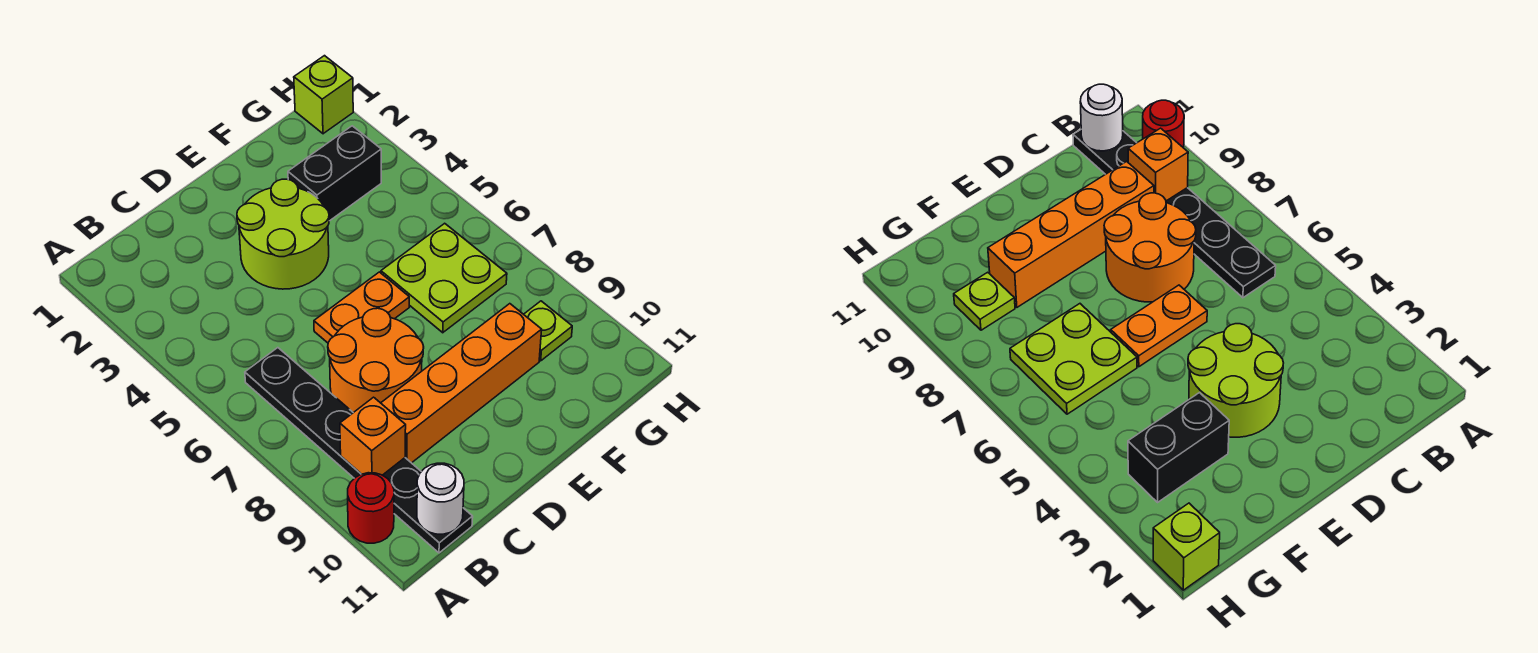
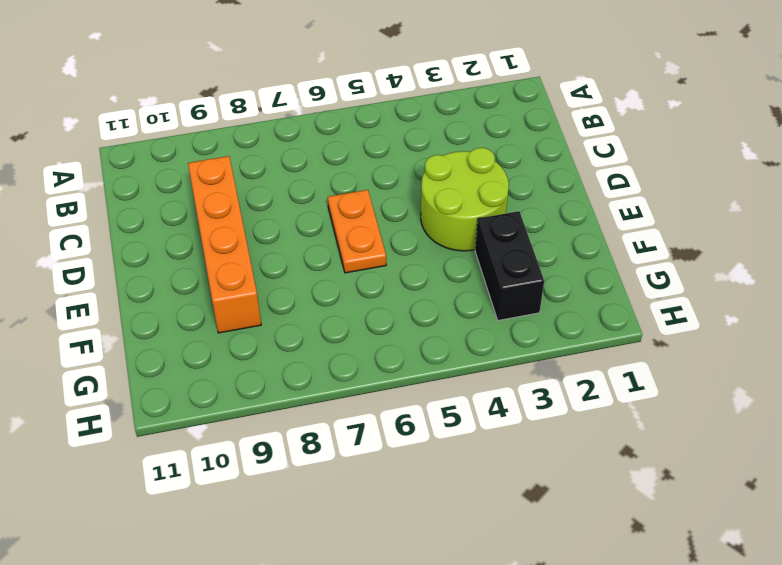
none -> red 1x1 round brick [348,473,394,543]
none -> black 1x6 plate [245,348,473,553]
none -> orange 2x2 round brick [328,308,424,413]

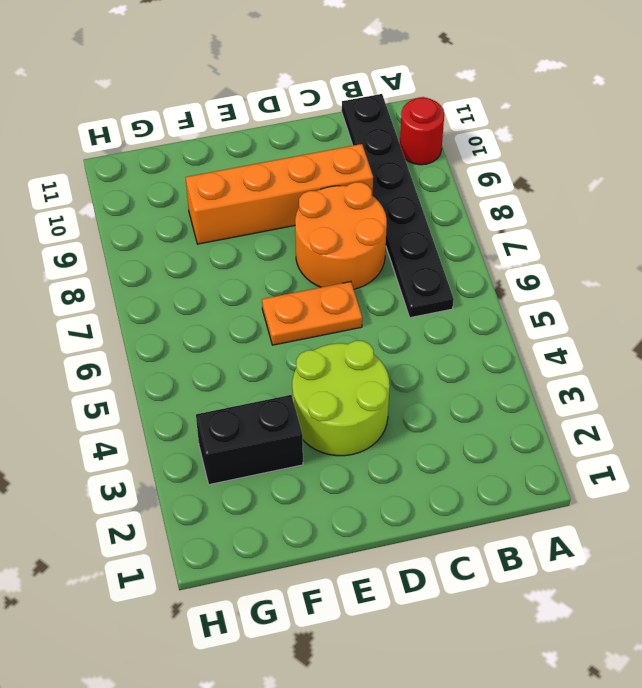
none -> lime 2x2 plate [381,223,507,333]
none -> lime 1x1 plate [524,301,572,361]
none -> lime 1x1 brick [294,56,353,134]

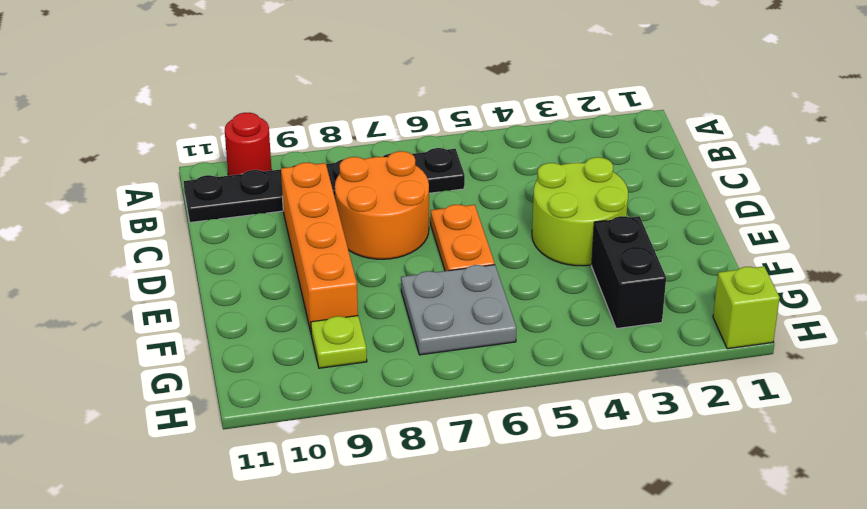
grey 2x2 plate [401,265,516,355] -> lime 2x2 plate [381,223,507,333]
none -> orange 1x1 brick [340,397,406,475]
none -> white 1x1 round brick [417,463,464,534]

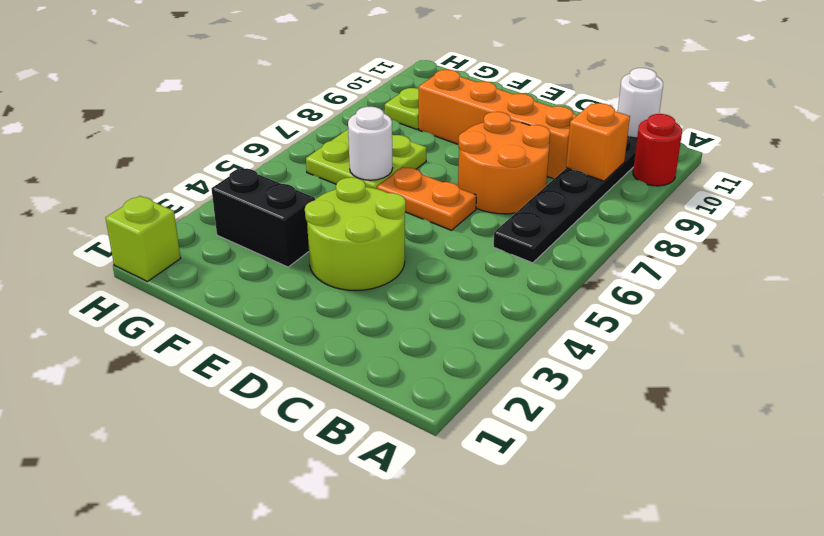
white 1x1 round brick [348,107,393,180] -> none

